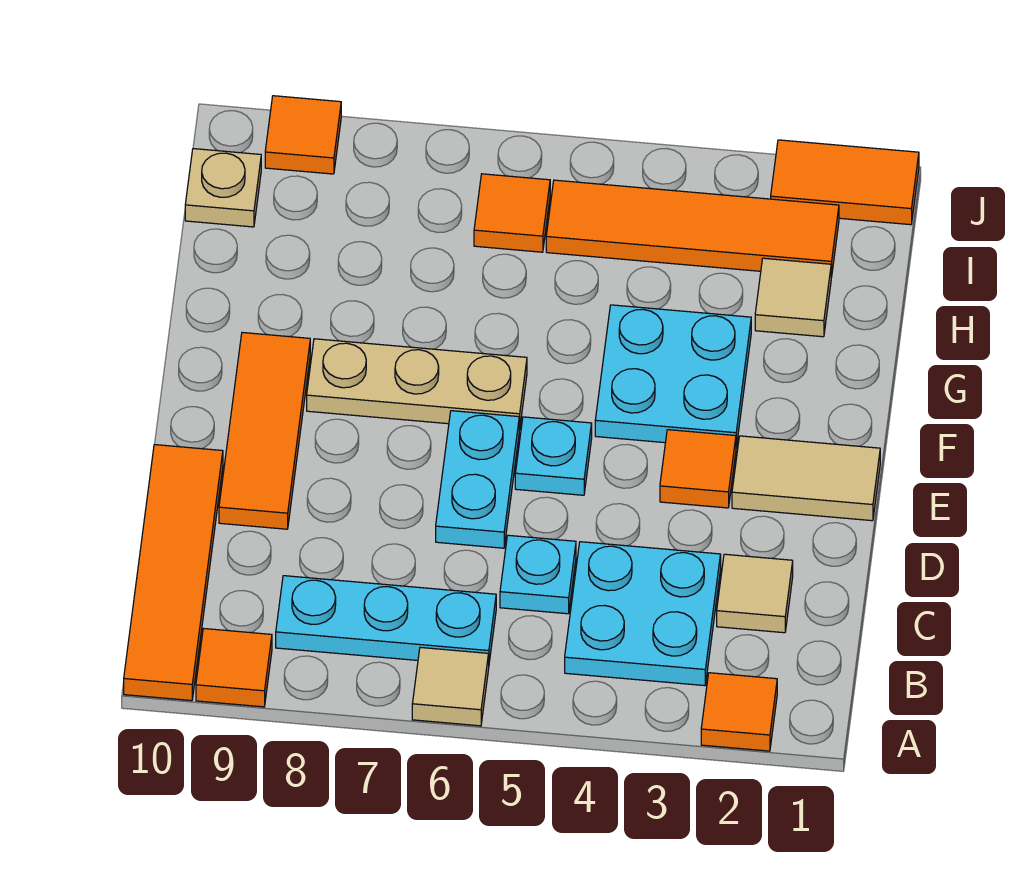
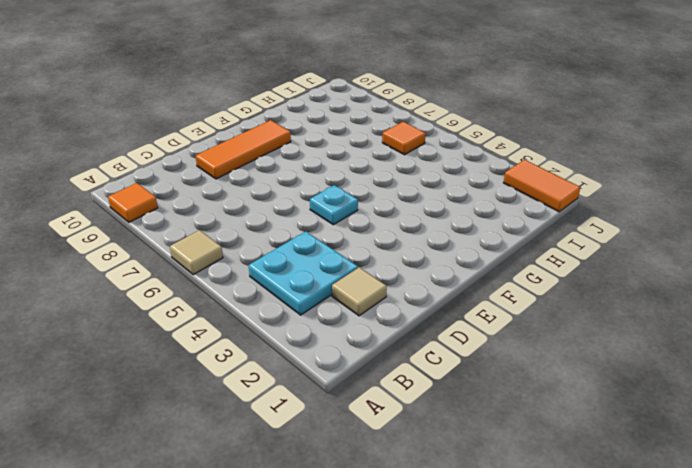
none -> orange 1x1 tile [701,673,777,751]
none -> orange 1x4 tile [124,445,223,701]
none -> cyan 1x3 plate [276,576,496,662]

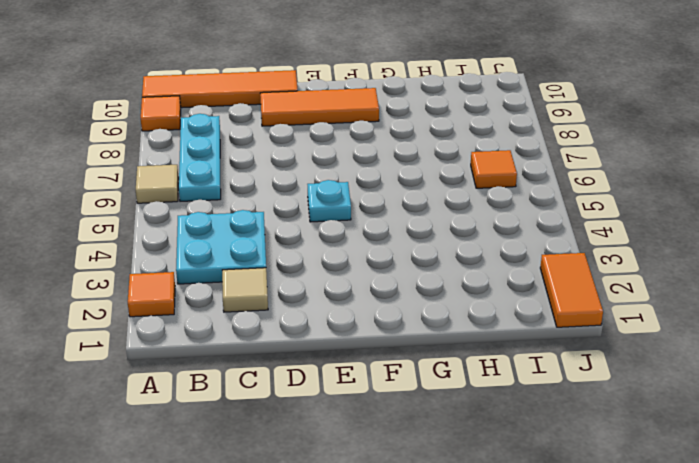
none -> cyan 1x1 plate [500,535,576,614]
none -> cyan 1x2 plate [436,411,519,548]
none -> tan 1x2 tile [732,436,880,521]

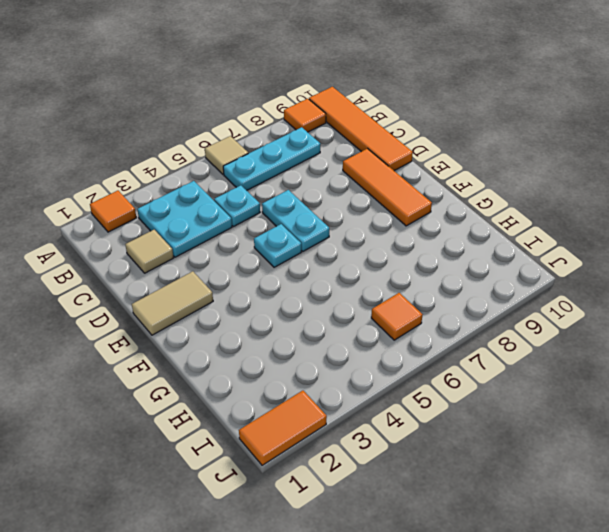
none -> orange 1x1 tile [660,430,736,508]
none -> cyan 2x2 plate [595,305,751,447]
none -> tan 1x3 plate [307,339,527,430]

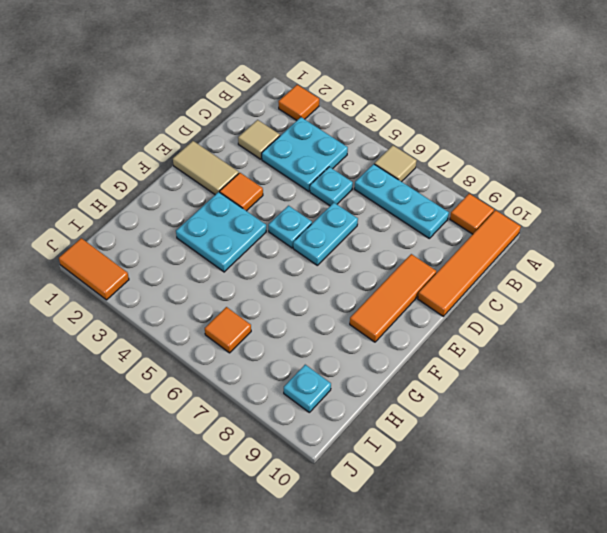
cyan 1x1 plate [284,365,331,412] -> none
none -> tan 1x3 plate [307,339,527,430]
none -> tan 1x1 tile [755,258,831,337]
none -> orange 1x4 tile [546,180,839,277]

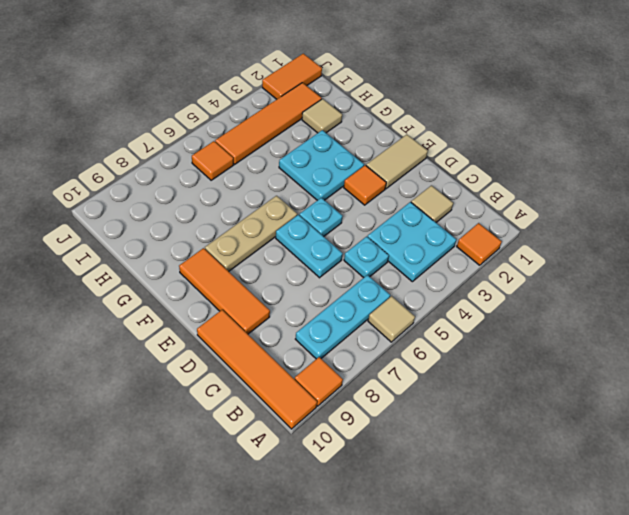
none -> tan 1x1 plate [185,149,261,227]
none -> orange 1x1 tile [265,96,341,174]

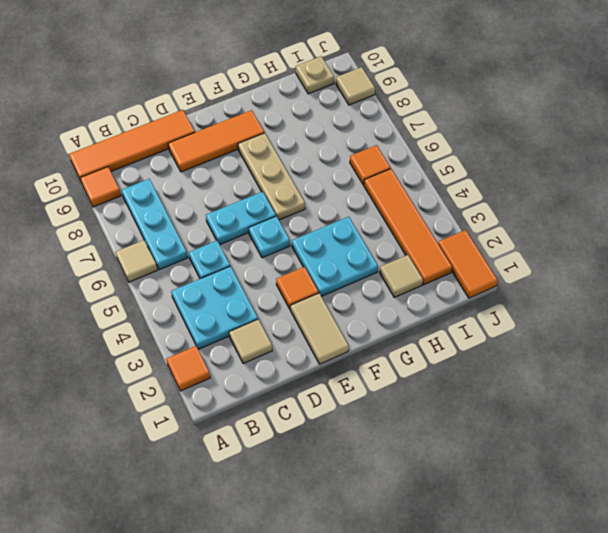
tan 1x1 tile [336,67,375,105] -> orange 1x1 tile [265,96,341,174]

